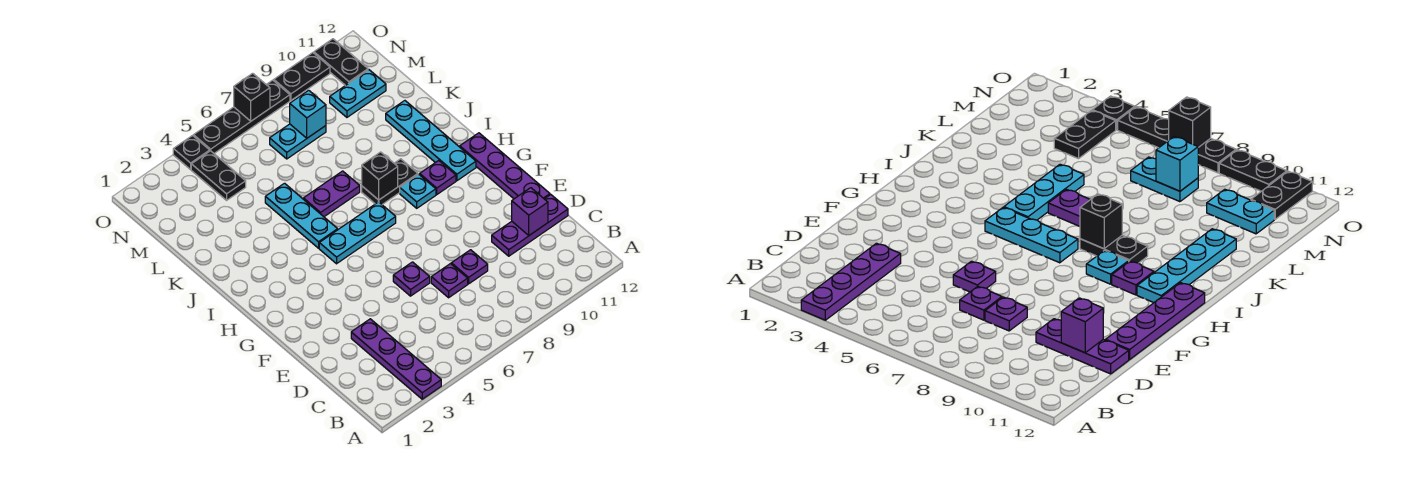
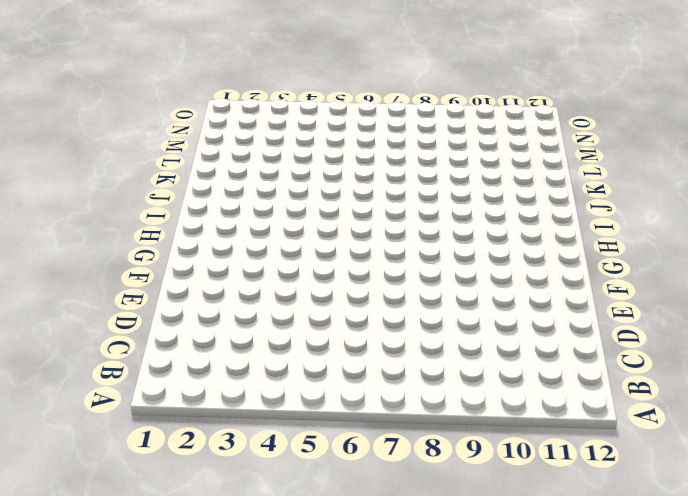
none -> purple 1x4 plate [351,319,441,399]
none -> purple 1x1 plate [431,264,468,298]
none -> purple 1x1 plate [451,250,488,284]

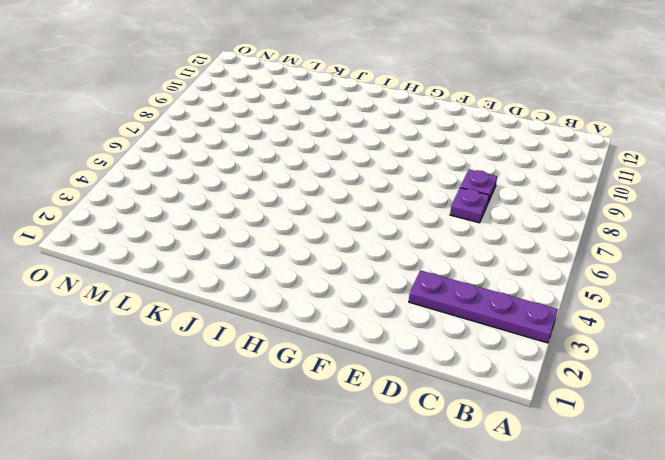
none -> purple 1x3 plate [492,195,568,256]
none -> purple 1x1 plate [393,262,430,296]
none -> purple 1x4 plate [460,133,550,199]

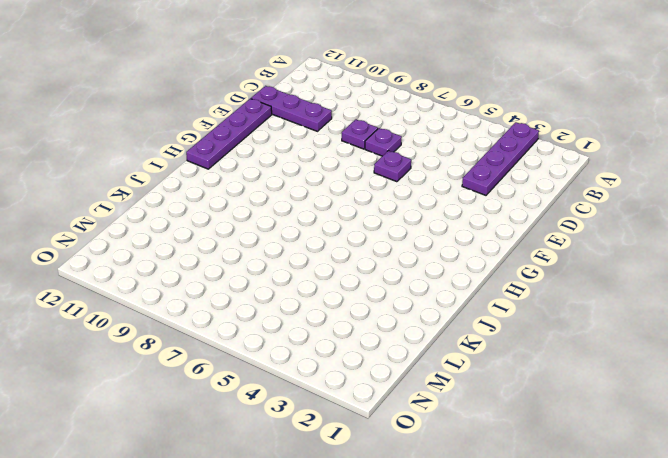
none -> cyan 1x3 plate [319,202,396,264]
none -> cyan 1x1 plate [400,174,436,208]
none -> purple 1x1 plate [420,161,456,194]

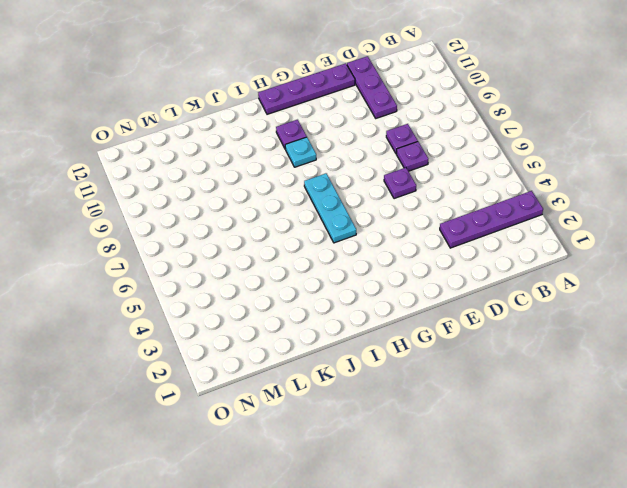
none -> cyan 1x4 plate [386,101,476,181]
none -> cyan 1x3 plate [265,183,338,248]
none -> black 1x2 plate [362,159,418,204]

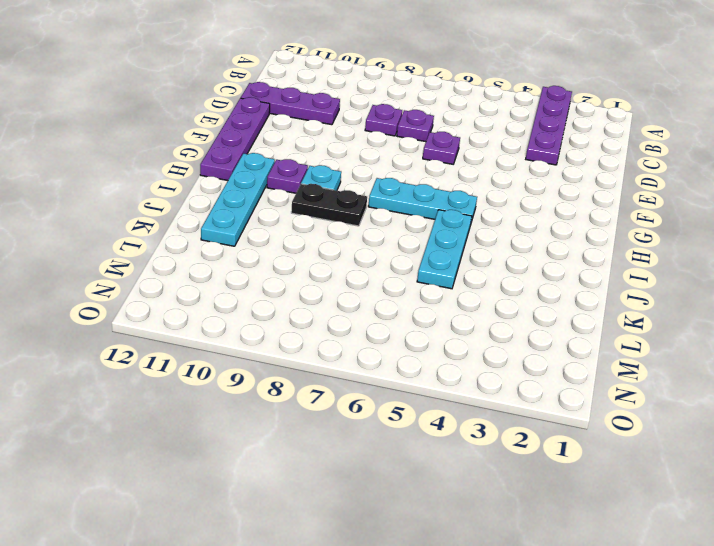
none -> purple 1x2 plate [303,171,360,217]
none -> black 1x2 plate [191,151,246,200]
none -> cyan 1x2 plate [270,124,326,159]

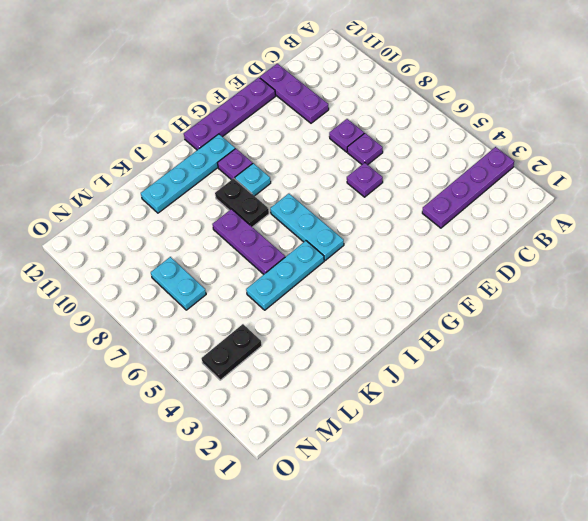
purple 1x3 plate [212,209,285,274] -> purple 1x2 plate [303,171,360,217]
none -> cyan 1x2 plate [330,70,386,117]
none -> black 1x2 plate [314,39,368,86]
none -> black 1x1 plate [173,136,210,169]

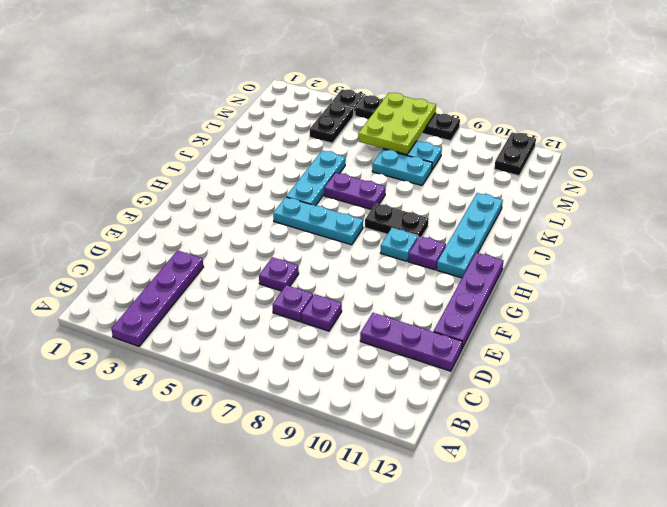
cyan 1x2 plate [372,149,432,185] -> cyan 1x2 plate moved to [330,70,386,117]
lime 2x3 plate [358,93,436,155] -> black 1x1 brick [234,73,270,121]
none -> black 1x2 plate [274,53,330,100]
none -> purple 1x1 brick [512,188,548,235]
none -> black 1x1 brick [362,152,398,200]

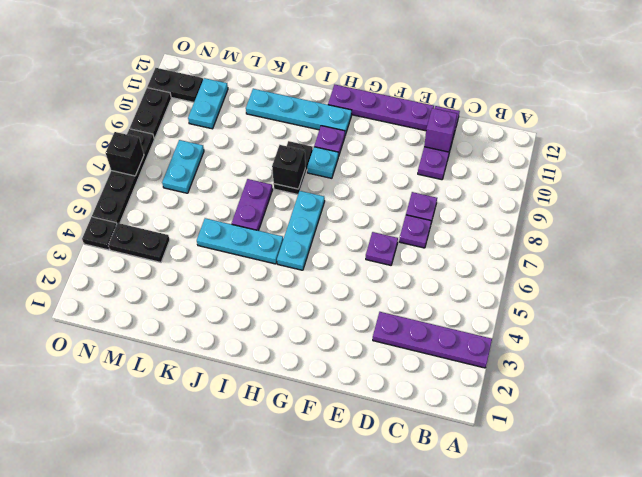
none -> cyan 1x1 brick [290,90,326,138]

